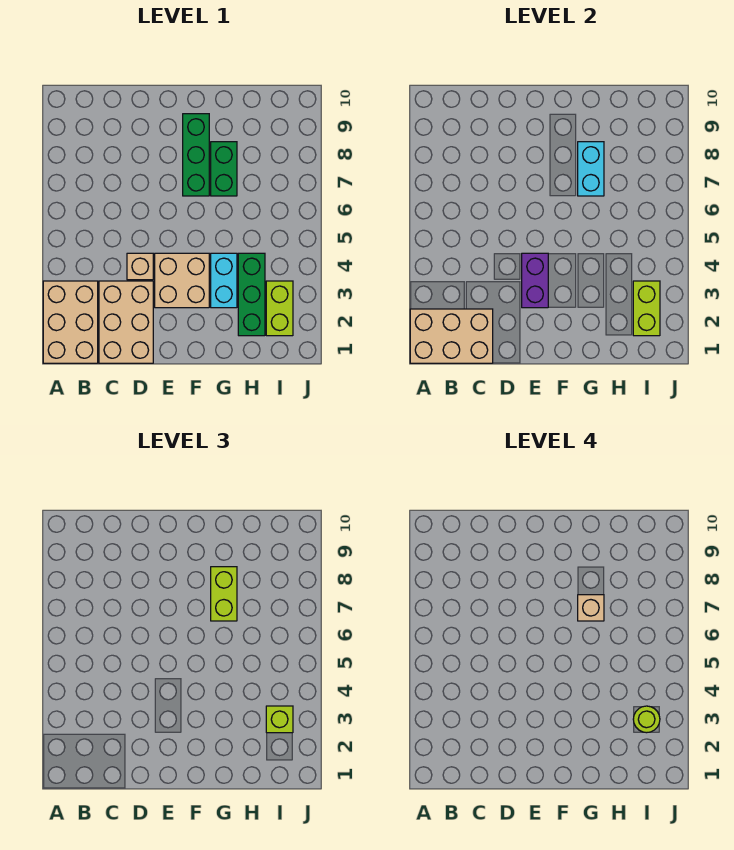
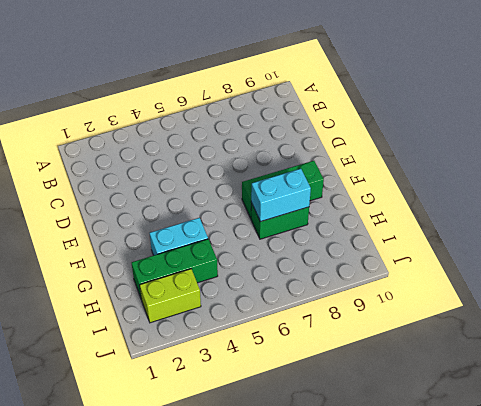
none -> tan 2x3 brick [43,281,98,363]
none -> tan 2x3 brick [99,281,153,363]
none -> tan 1x1 brick [127,253,153,280]

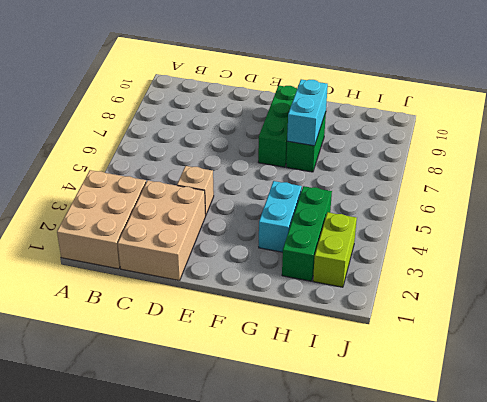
none -> tan 2x2 brick [155,253,209,308]
none -> tan 2x3 brick [410,309,493,363]
none -> purple 1x2 brick [522,253,548,308]

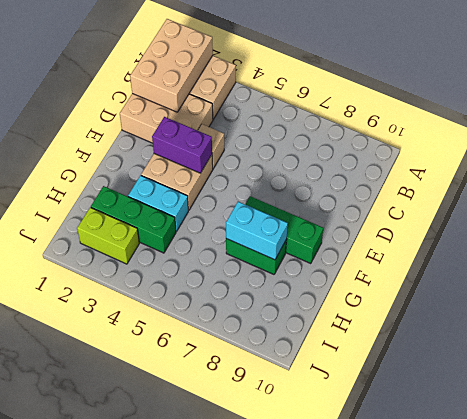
none -> lime 1x2 brick [633,281,660,336]
none -> lime 1x2 brick [211,567,237,621]
none -> lime 1x1 brick [266,706,293,733]

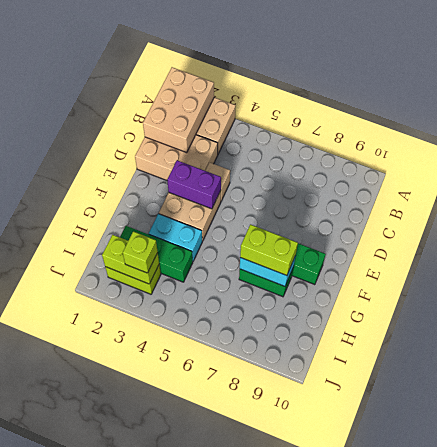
none -> tan 1x1 brick [578,595,604,621]
none -> lime 1x1 round brick [633,706,660,733]

